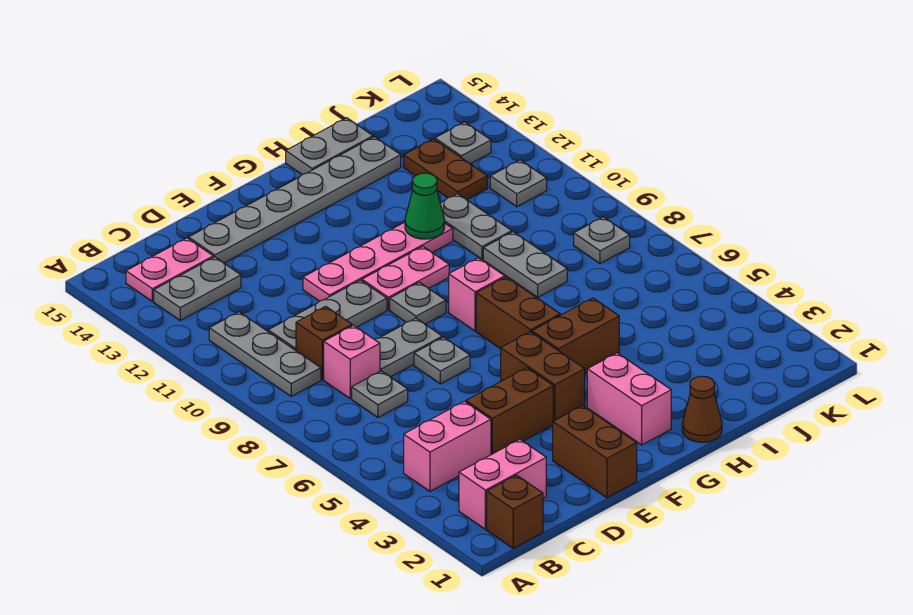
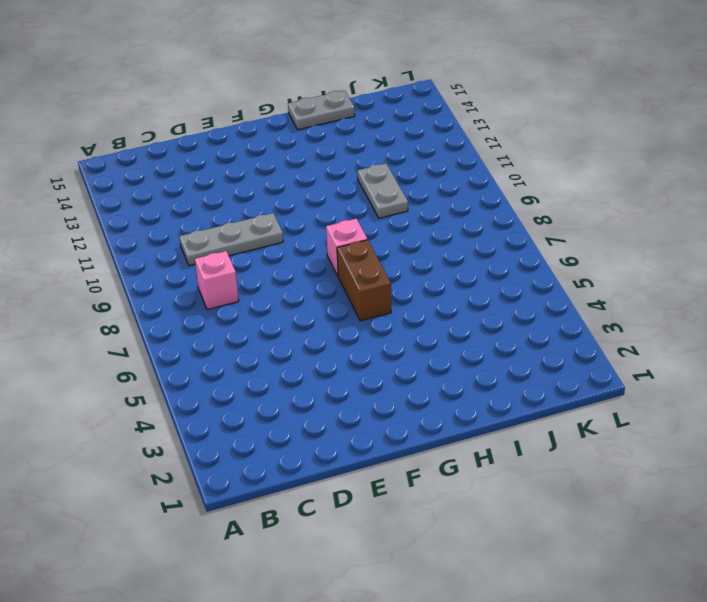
none -> brown 1x1 brick [487,475,543,548]
none -> pink 1x2 brick [459,439,546,529]
none -> pink 1x2 brick [404,401,491,491]
none -> grey 1x3 plate [209,312,321,396]

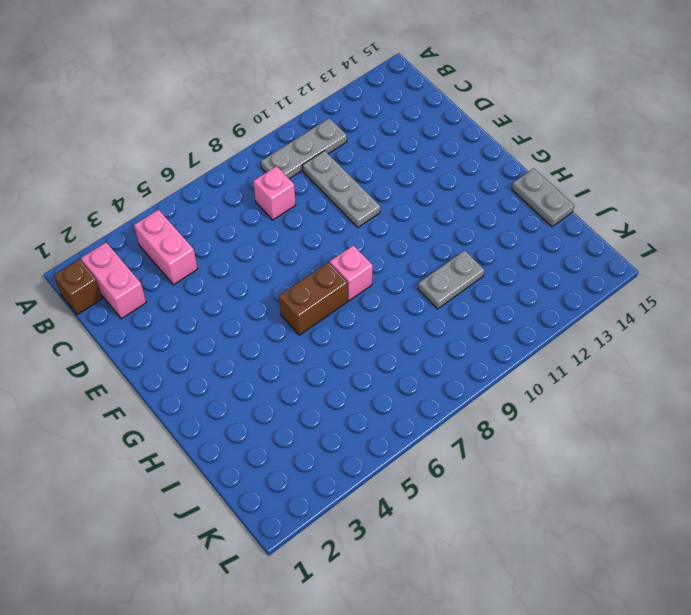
none -> grey 1x2 plate [154,257,241,320]
none -> pink 1x2 plate [126,238,213,302]
none -> grey 1x1 plate [352,371,408,417]
none -> brown 1x1 brick [296,306,352,380]

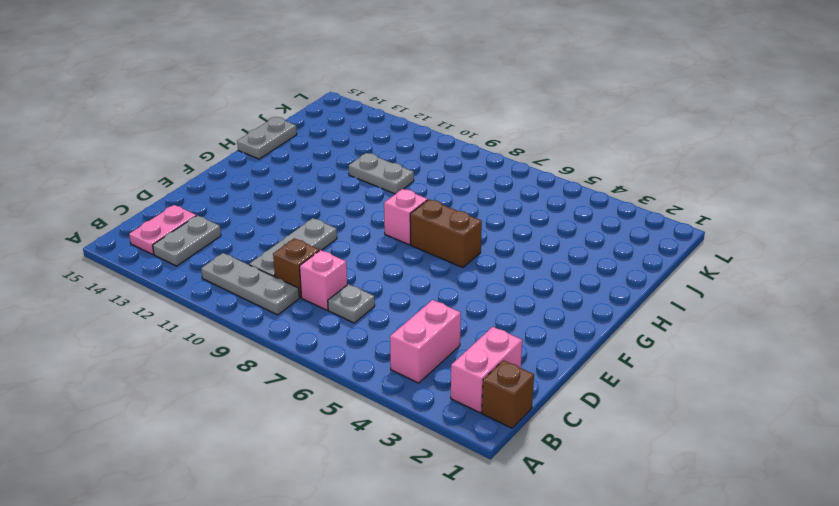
none -> brown 1x2 brick [466,368,553,455]
none -> grey 1x2 plate [374,318,442,377]
none -> grey 1x6 plate [188,137,401,263]
none -> brown 1x2 brick [553,406,637,498]

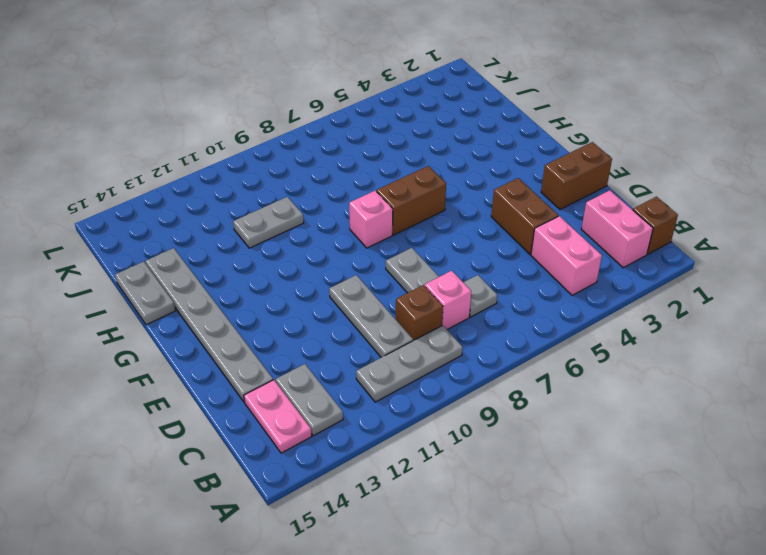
none -> grey 1x1 plate [414,337,470,384]
none -> pink 1x4 plate [303,222,453,301]
none -> brown 1x2 brick [501,332,585,421]
none -> grey 1x1 plate [390,282,446,324]

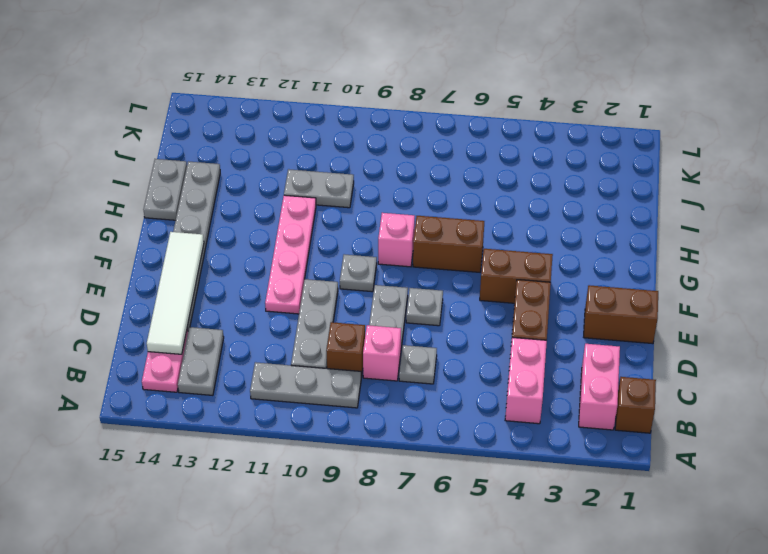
white 1x4 tile [147,232,204,354] -> none
none -> pink 1x2 plate [362,247,449,310]
none -> pink 1x2 brick [587,353,671,445]
none -> brown 1x2 brick [532,298,619,374]
none -> brown 1x1 cone [682,376,722,442]

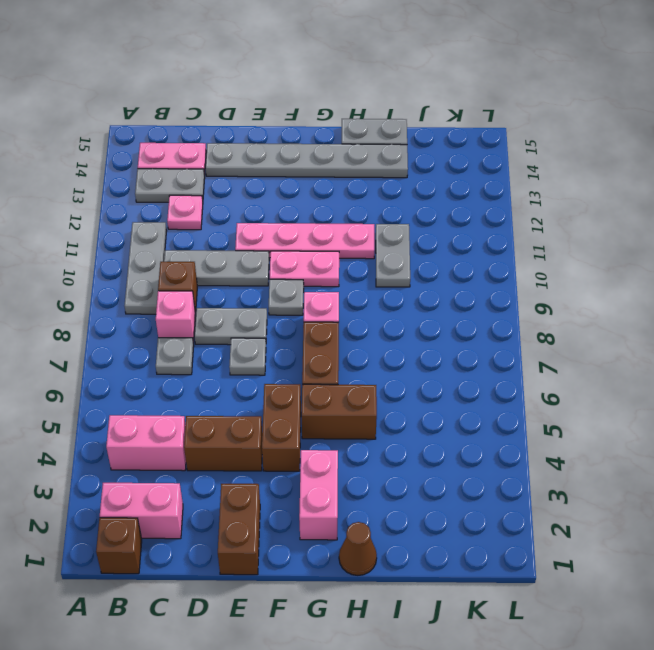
pink 1x1 plate [167,195,203,230] -> none
none -> grey 1x2 plate [483,232,567,297]
none -> brown 1x2 plate [404,139,488,200]
none -> grey 1x1 plate [574,217,630,264]
none -> grey 1x1 plate [490,160,547,207]

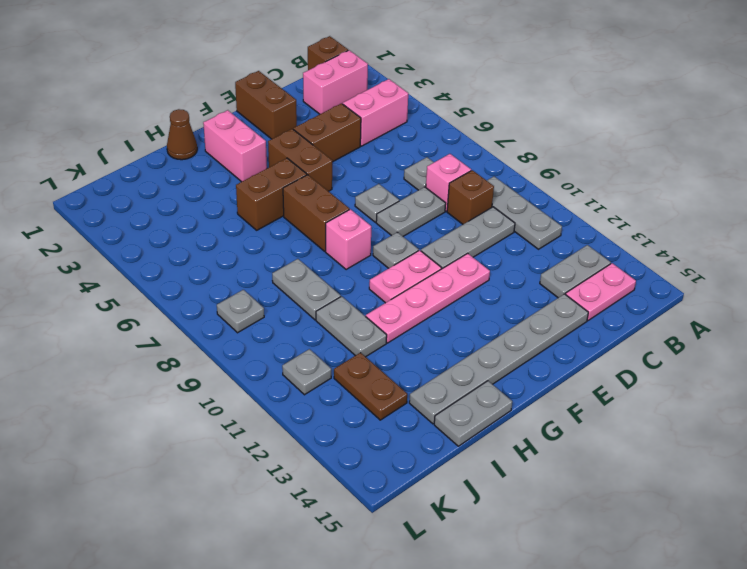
none -> grey 1x1 plate [435,122,491,164]
none -> green 1x1 cone [405,173,445,239]

